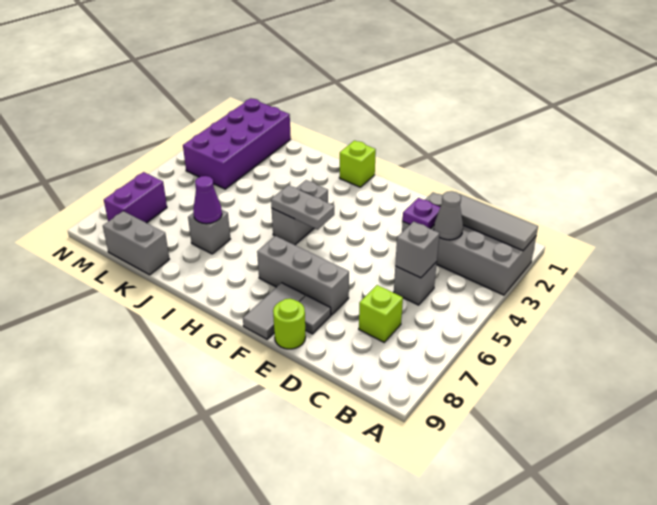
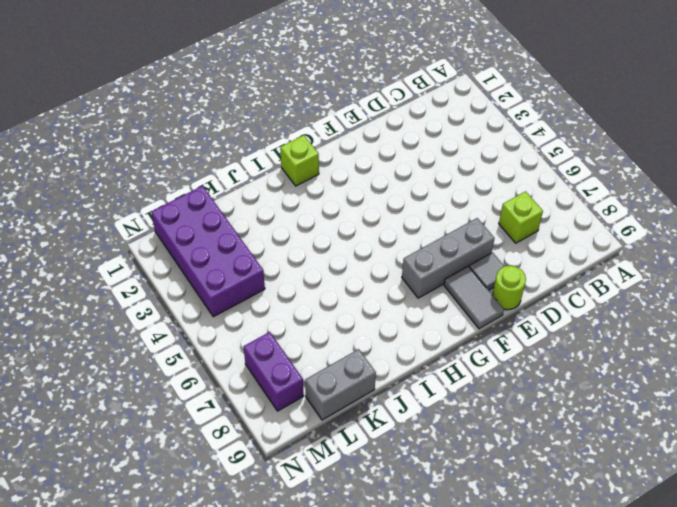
none -> grey 2x4 brick [402,193,536,295]
none -> grey 1x1 brick [394,262,437,305]
none -> grey 1x2 brick [272,180,328,245]

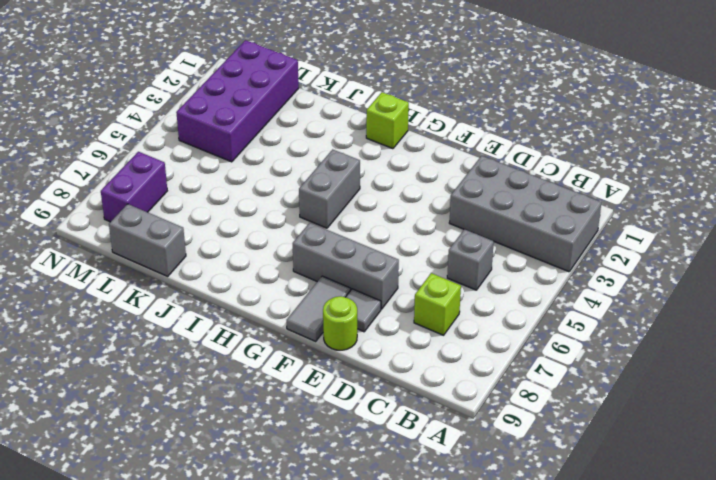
none -> grey 1x1 brick [188,210,230,254]
none -> grey 1x3 tile [460,194,538,251]
none -> grey 1x1 cone [434,191,463,240]

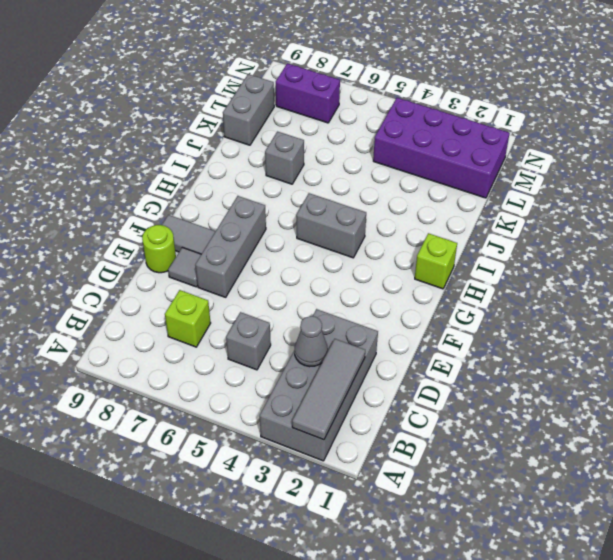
none -> grey 1x1 brick [395,222,440,278]
none -> purple 1x1 plate [403,198,440,229]
none -> grey 1x2 plate [271,185,334,229]

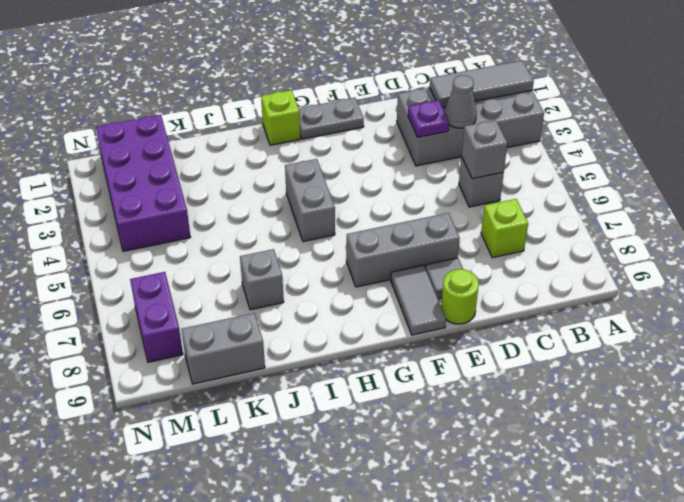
grey 1x2 plate [299,98,364,139] -> grey 1x2 plate moved to [271,185,334,229]
none -> purple 1x1 cone [193,176,222,224]

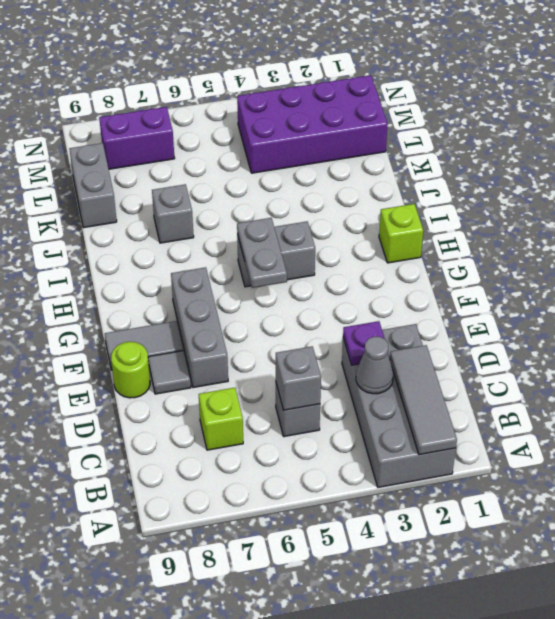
none -> purple 1x1 cone [193,176,222,224]

